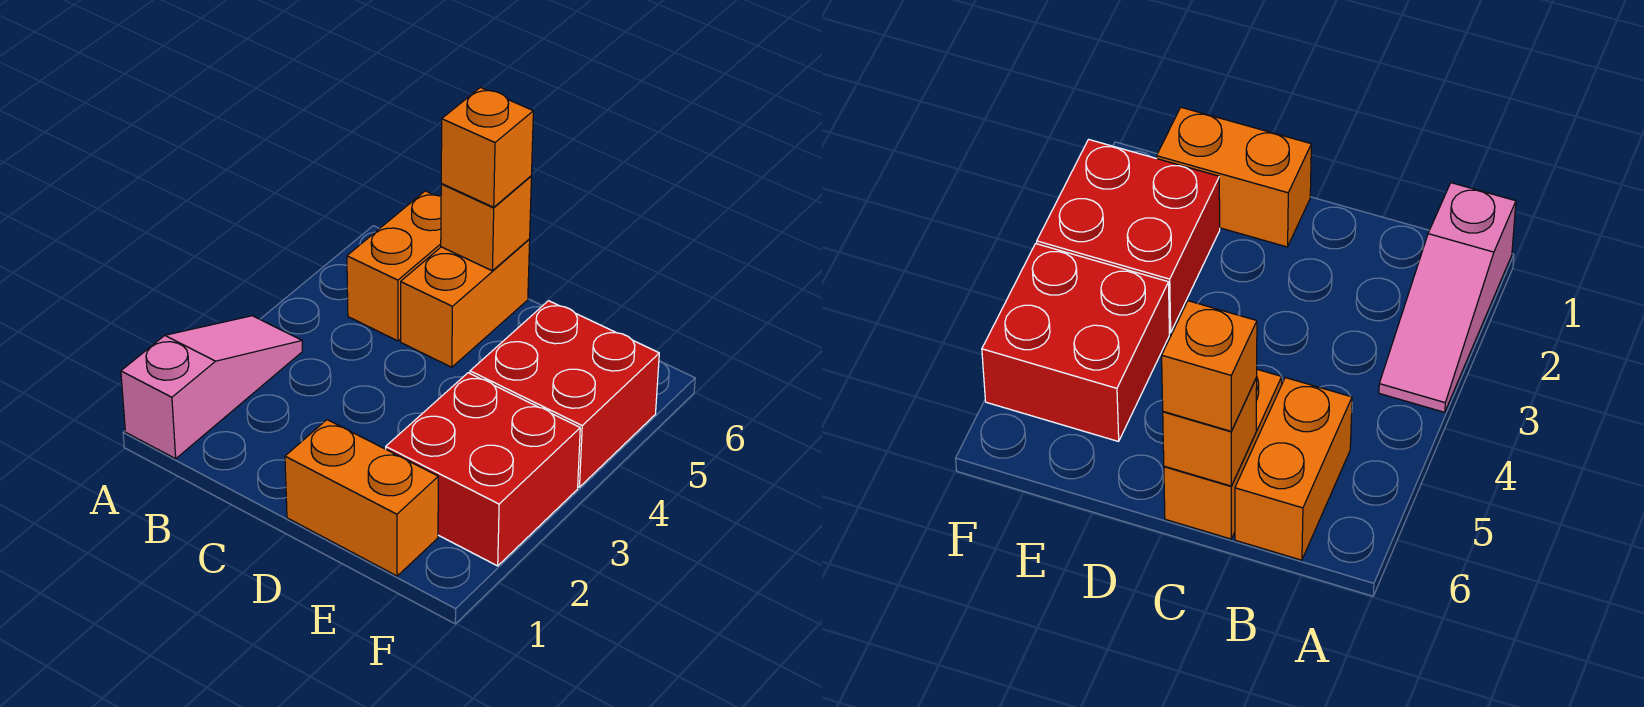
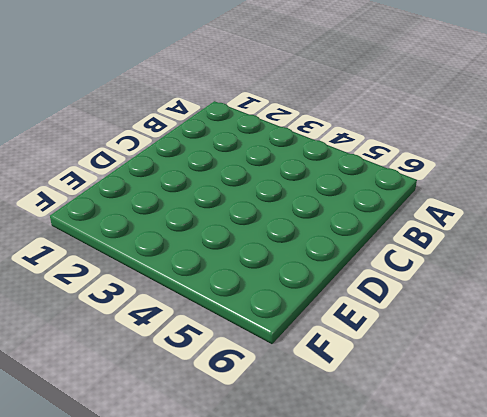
none -> pink 1x3 slope [121,316,302,459]
none -> orange 1x2 brick [347,191,441,341]

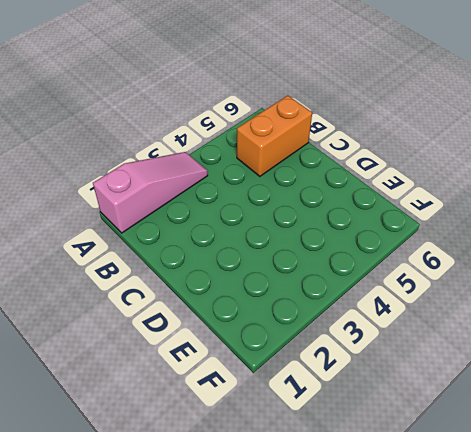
none -> orange 1x2 brick [401,240,530,367]
none -> orange 1x2 brick [285,420,438,576]

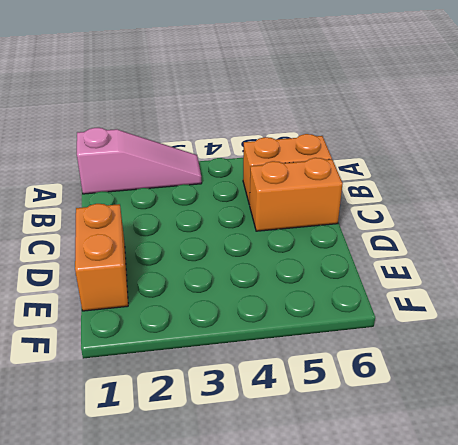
none -> red 2x2 brick [386,373,580,566]
none -> red 2x2 brick [470,301,659,487]

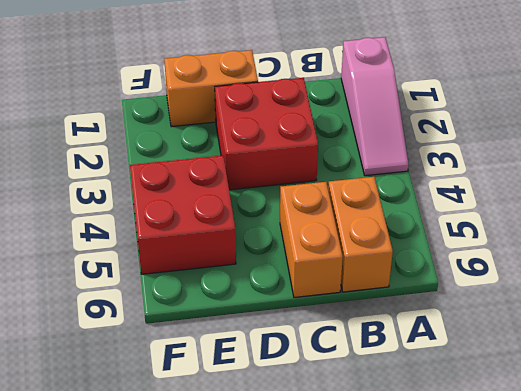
red 2x2 brick [215,78,318,190] -> red 2x2 brick moved to [386,373,580,566]
none -> orange 1x1 brick [441,176,531,271]
none -> orange 1x1 brick [441,87,533,207]

